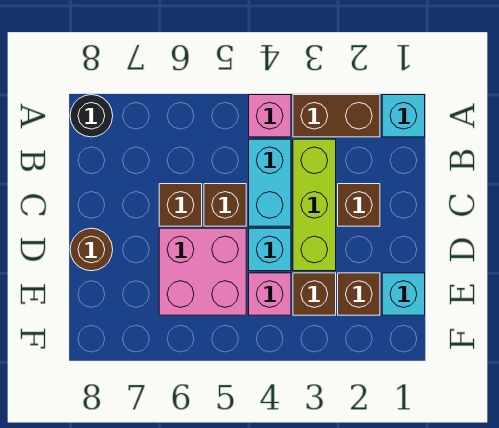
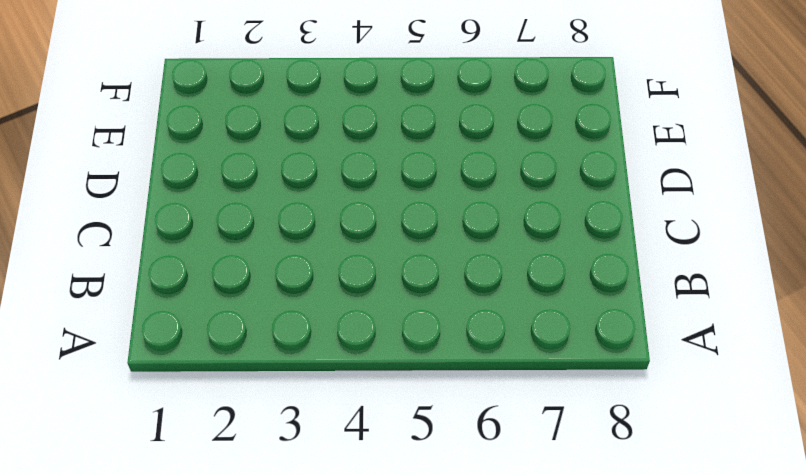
none -> cyan 1x1 brick [382,95,425,137]
none -> brown 1x2 brick [293,95,380,137]
none -> pink 1x1 brick [249,95,291,137]

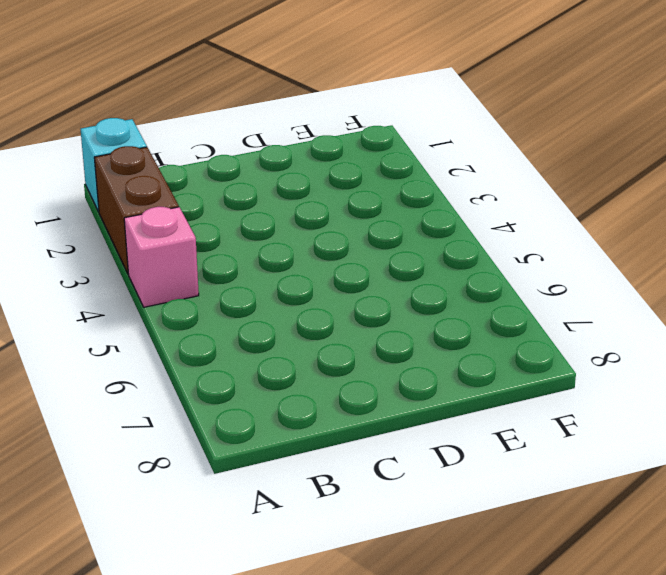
none -> black 1x1 round brick [70,95,113,137]
none -> lime 1x3 brick [293,139,336,271]
none -> cyan 1x2 brick [249,139,291,226]

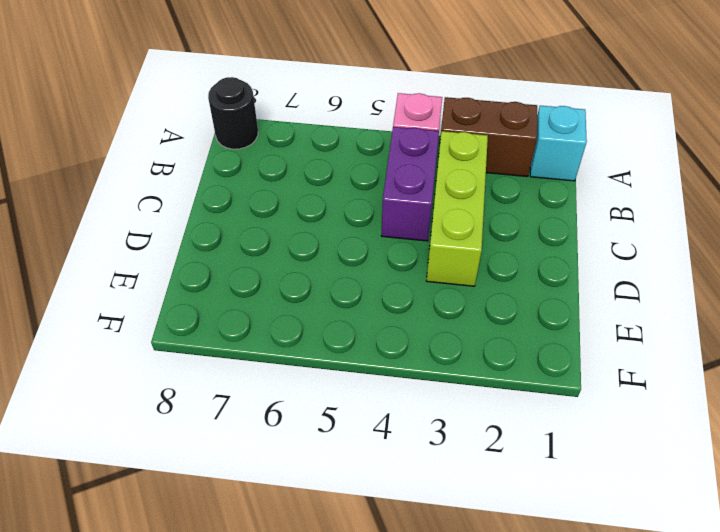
purple 1x2 brick [381,127,439,241] -> cyan 1x2 brick [249,139,291,226]
none -> brown 1x1 brick [338,184,380,226]
none -> brown 1x1 brick [204,184,246,226]
none -> brown 1x1 brick [159,184,202,226]

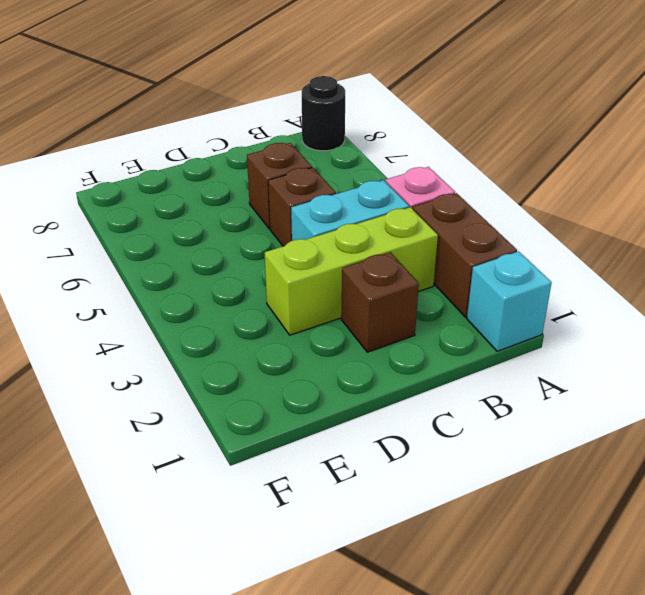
none -> cyan 1x1 brick [249,228,291,271]
none -> pink 2x2 brick [159,228,246,315]
none -> brown 1x1 round brick [70,228,113,271]

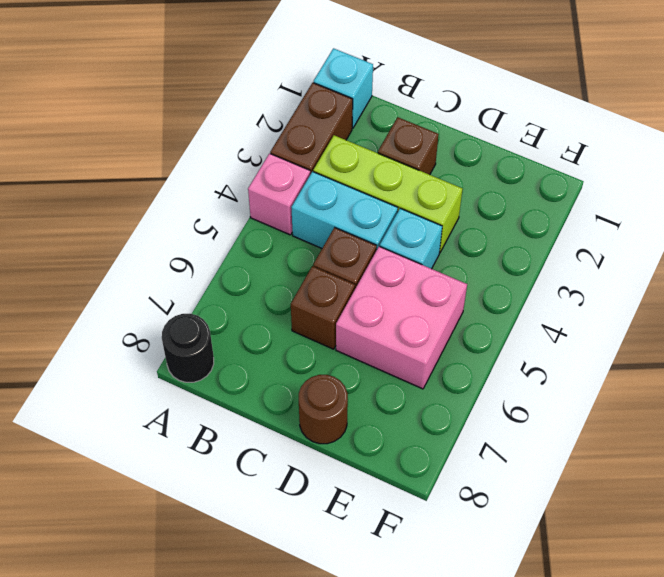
none -> cyan 1x1 brick [382,273,425,315]
none -> brown 1x1 brick [338,273,380,315]
none -> brown 1x1 brick [293,273,336,315]

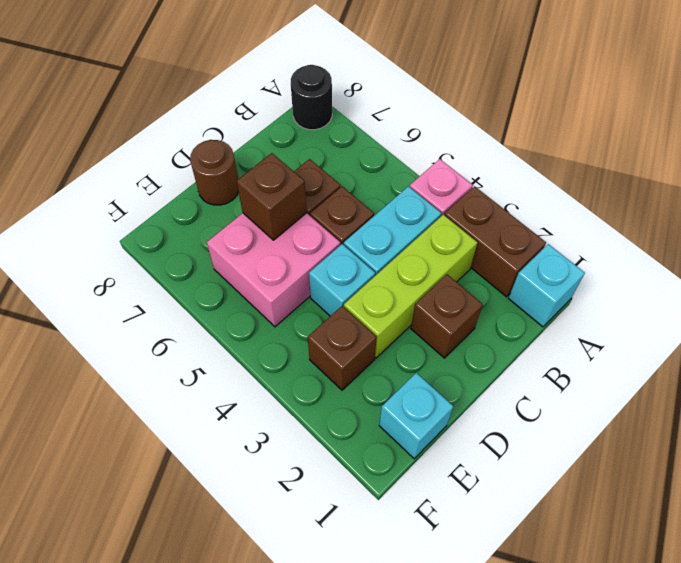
brown 1x1 brick [237,153,307,240] -> brown 1x1 brick moved to [338,273,380,315]
none -> pink 1x1 brick [249,273,291,315]

